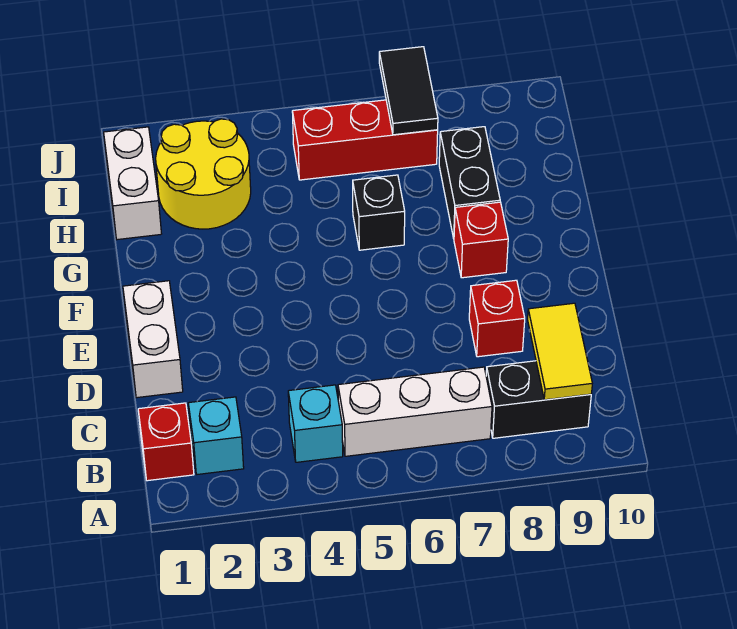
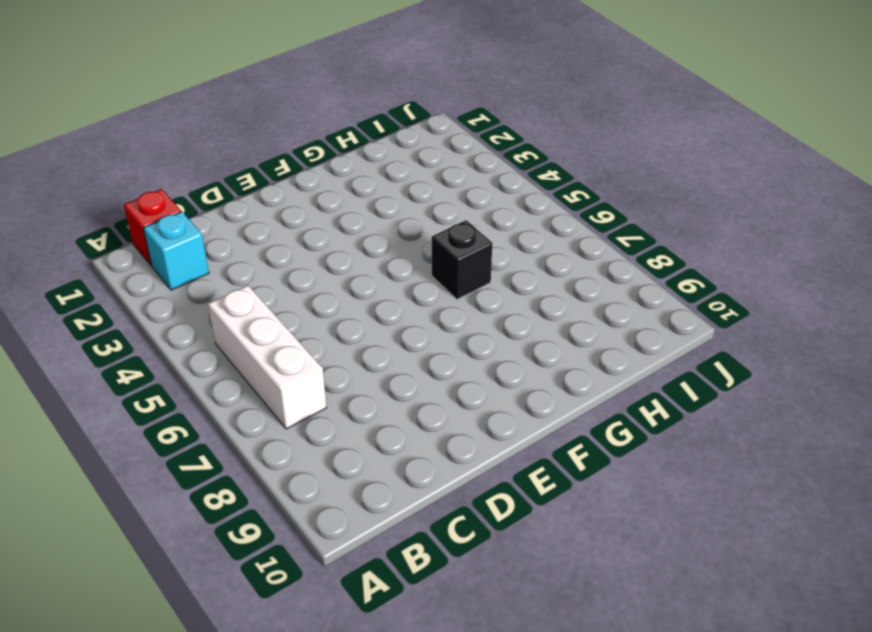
none -> cyan 1x1 brick [288,385,343,462]
none -> black 1x2 brick [486,361,591,438]
none -> white 1x2 brick [123,281,183,398]

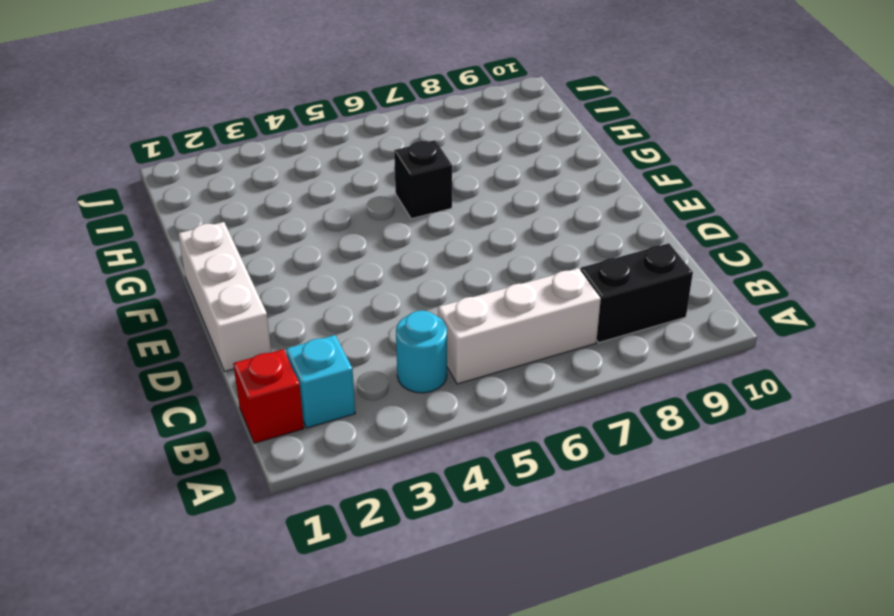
cyan 1x1 round brick [396,311,447,393] -> cyan 1x1 brick [288,385,343,462]
white 1x3 brick [178,222,271,371] -> white 1x2 brick [123,281,183,398]
none -> red 1x1 brick [469,280,525,357]
none -> red 1x1 brick [454,202,508,278]
none -> black 1x2 brick [439,127,500,238]

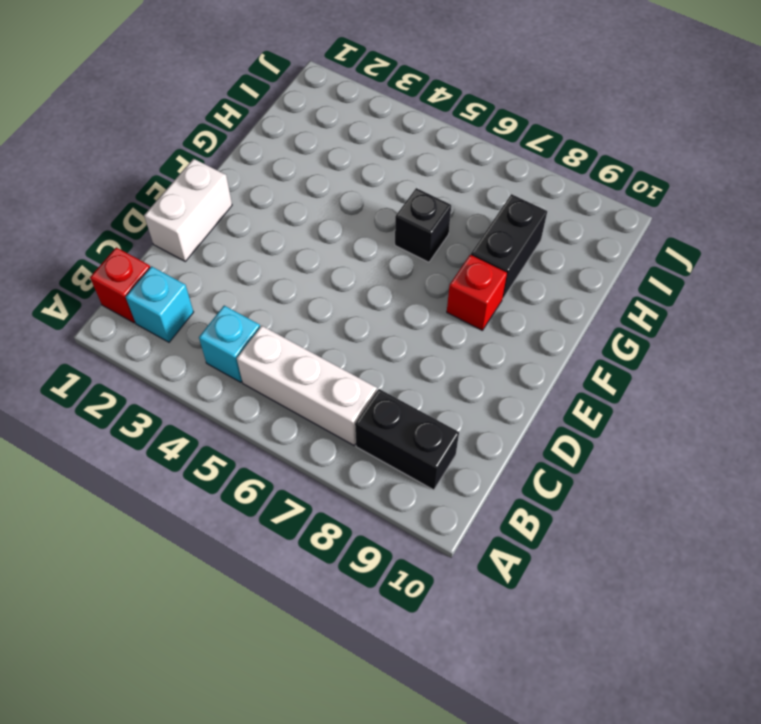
none -> red 1x1 brick [469,280,525,357]
none -> white 1x2 brick [104,127,161,240]
none -> yellow 2x2 round brick [156,119,251,229]

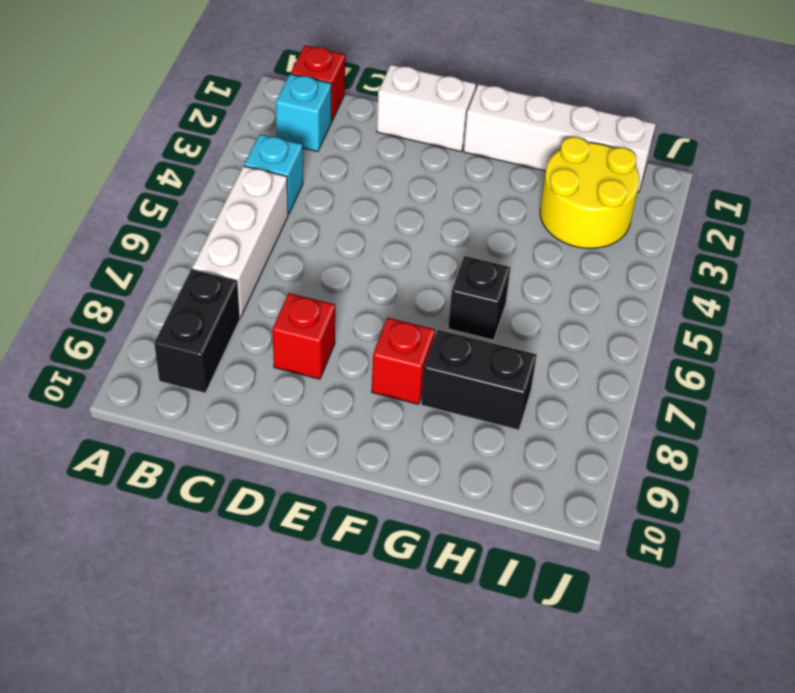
white 1x4 brick [463,84,656,192] -> white 1x2 brick [104,127,161,240]
none -> red 1x3 brick [292,100,438,180]
none -> yellow 1x2 tile [528,303,592,400]
none -> black 1x2 tile [379,47,438,135]

